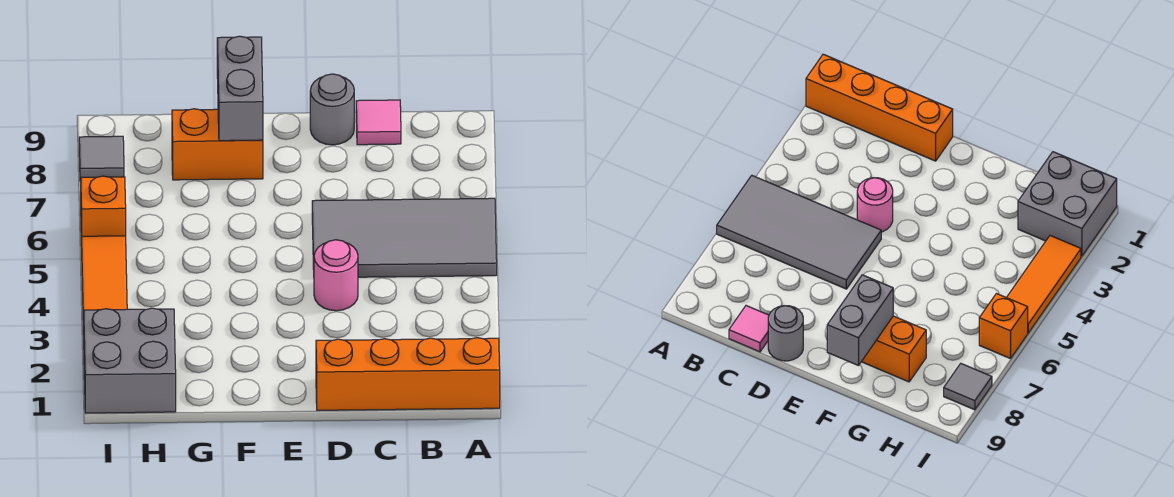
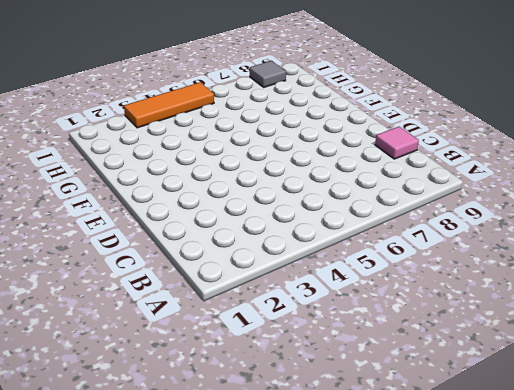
none -> orange 1x4 brick [316,338,500,410]
none -> grey 2x4 tile [312,198,497,277]

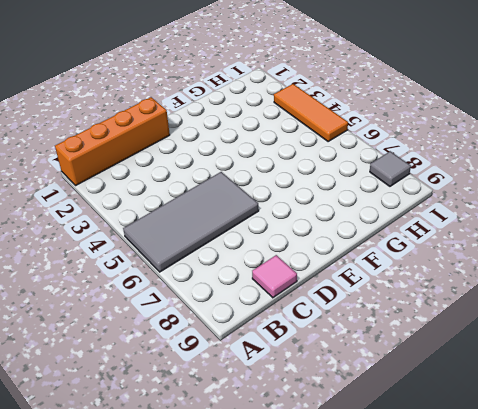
none -> pink 1x1 round brick [314,240,358,311]
none -> grey 1x1 round brick [310,74,354,145]

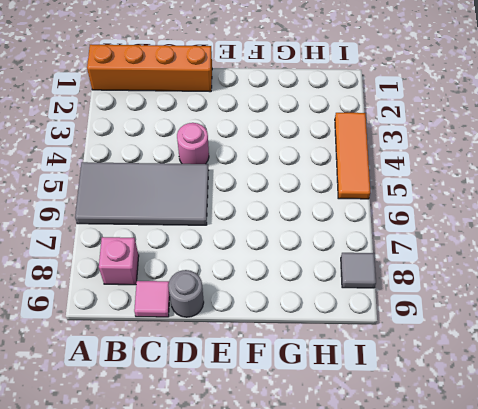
pink 1x1 brick [99,237,139,285] -> none
none -> orange 1x2 brick [172,109,263,180]
none -> grey 2x2 brick [83,308,176,413]

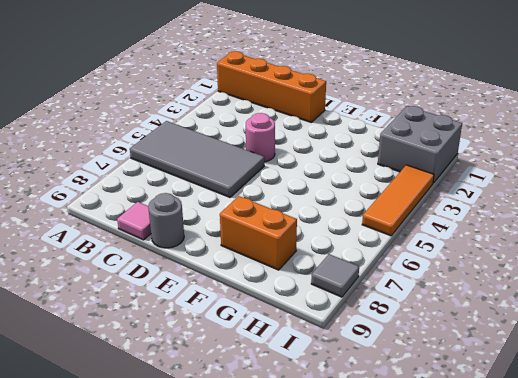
none -> orange 1x1 brick [81,176,126,246]
none -> grey 1x2 brick [217,36,263,141]

